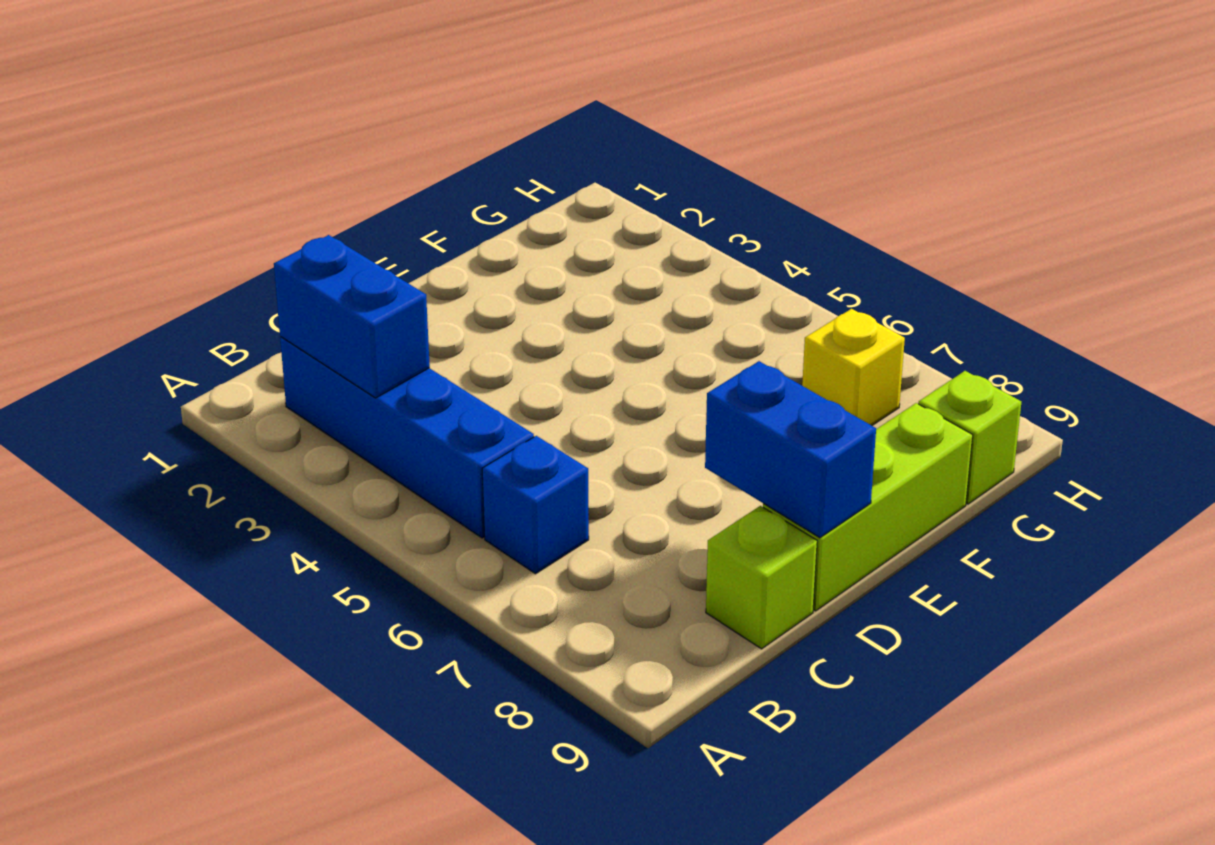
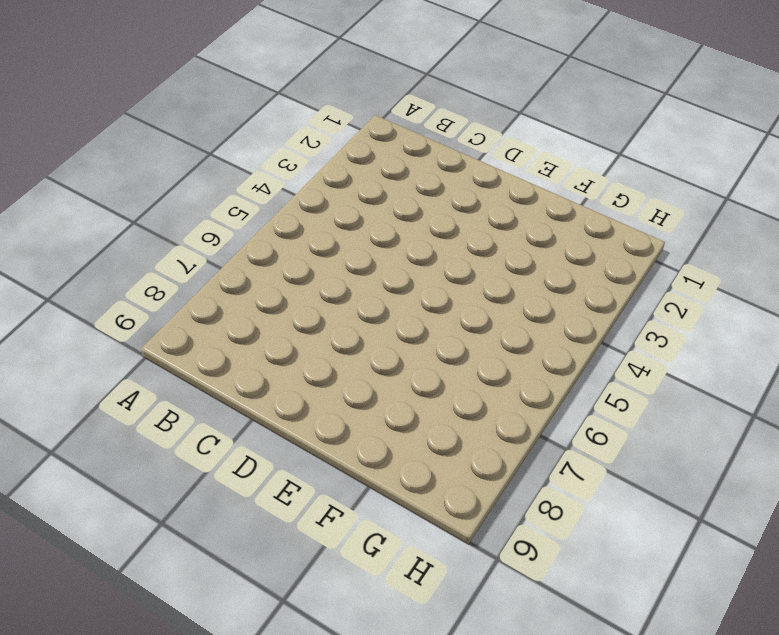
none -> blue 1x4 brick [280,337,534,538]
none -> blue 1x1 brick [482,436,589,574]

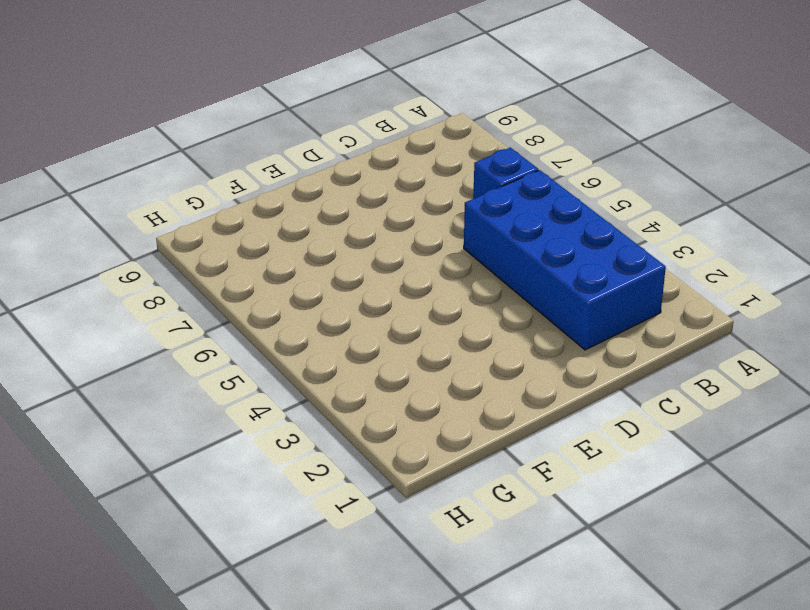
blue 2x4 brick [464,170,666,350] -> blue 1x4 brick [280,337,534,538]
none -> lime 1x1 brick [706,506,817,649]
none -> lime 1x3 brick [763,403,973,611]

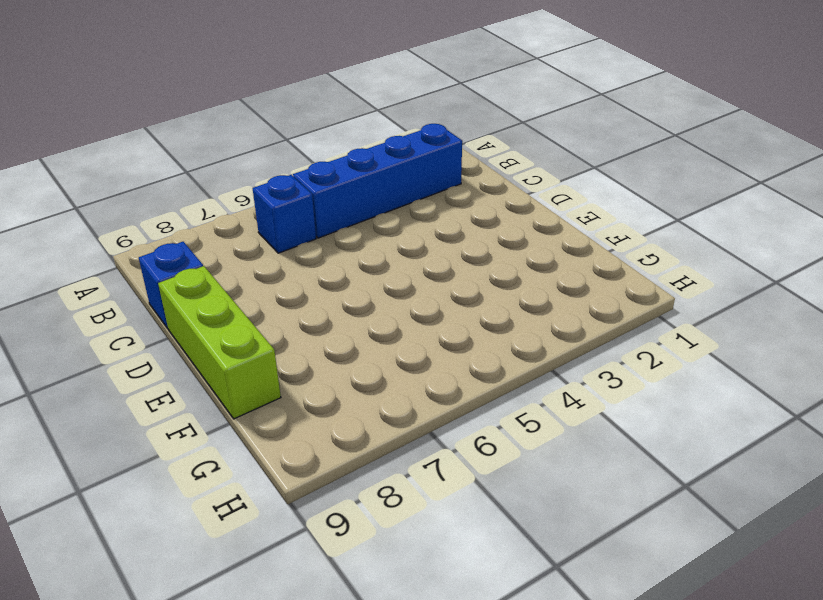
blue 1x1 brick [139,242,203,328] -> lime 1x1 brick [706,506,817,649]
none -> yellow 1x1 brick [802,309,905,426]
none -> lime 1x1 brick [918,371,1021,504]

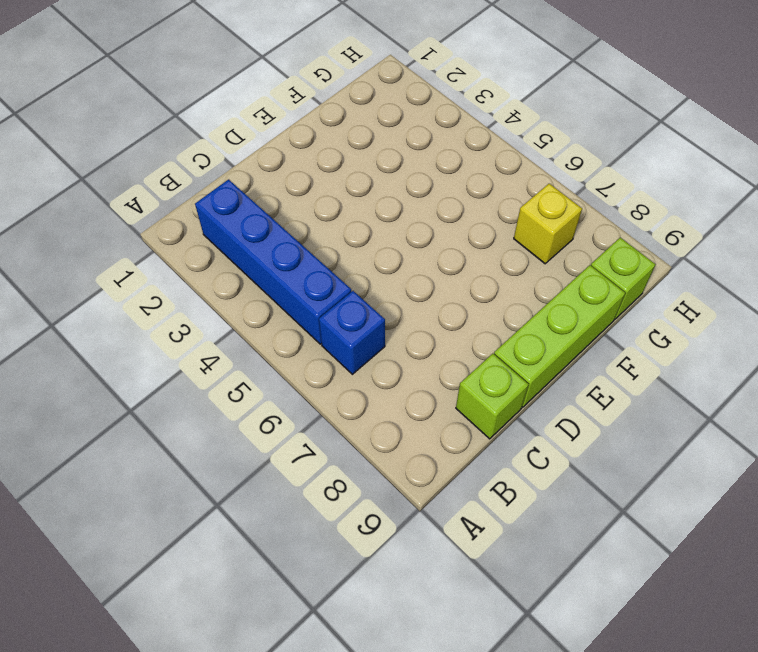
none -> blue 1x2 brick [274,235,430,398]
none -> blue 1x2 brick [705,361,876,538]

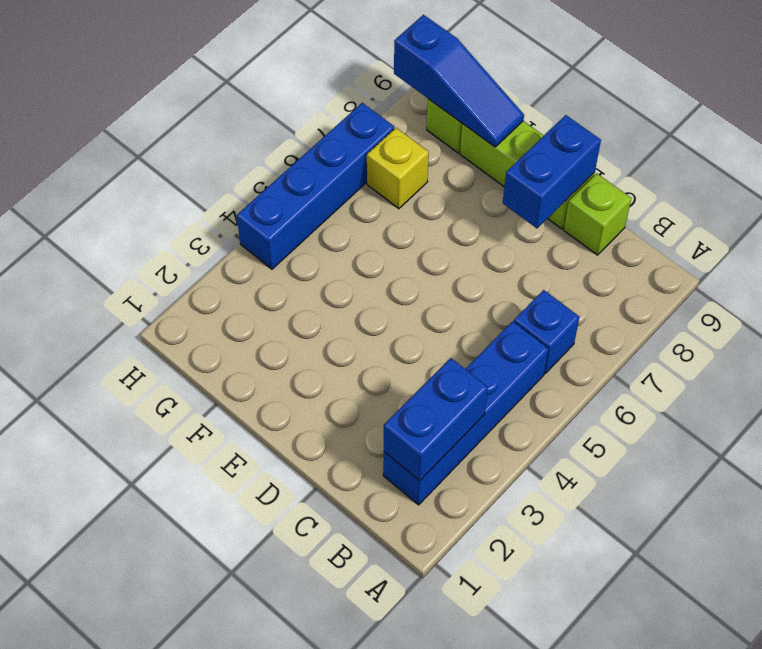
blue 1x3 slope [394,15,524,147] -> none
blue 1x4 brick [237,103,394,269] -> none

